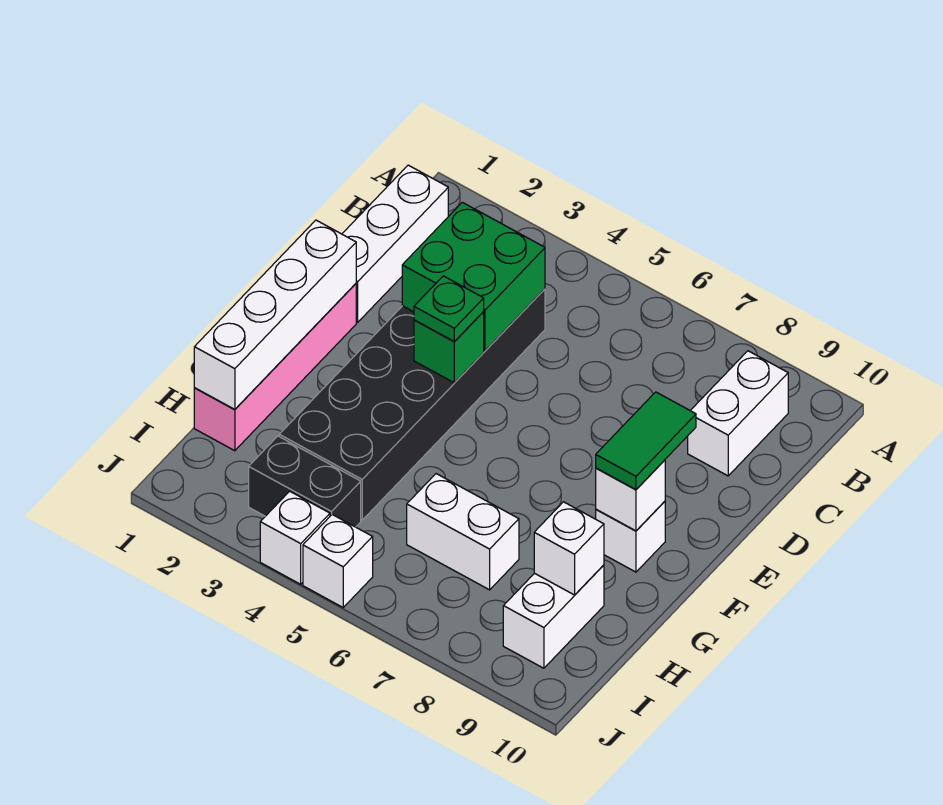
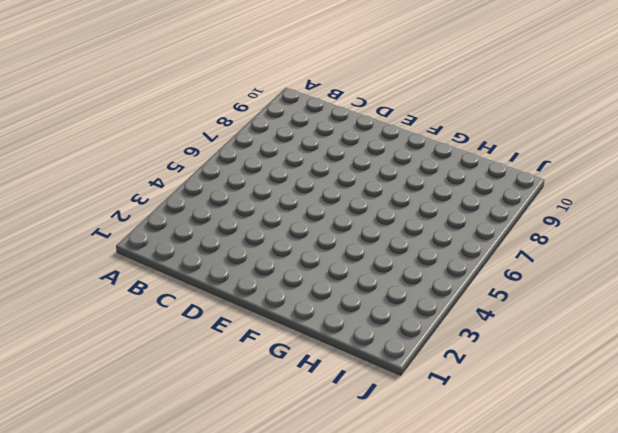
none -> white 1x3 brick [342,165,448,322]
none -> white 1x2 brick [688,351,788,476]
none -> black 2x6 brick [279,289,545,520]

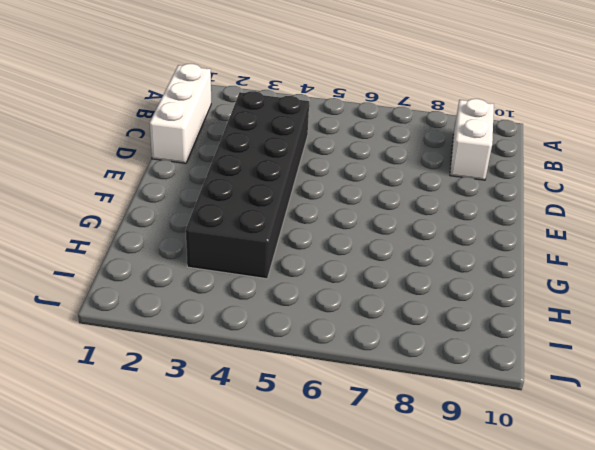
none -> pink 1x4 brick [194,284,356,451]
none -> white 1x1 brick [596,501,665,572]
none -> white 1x2 brick [407,474,519,590]

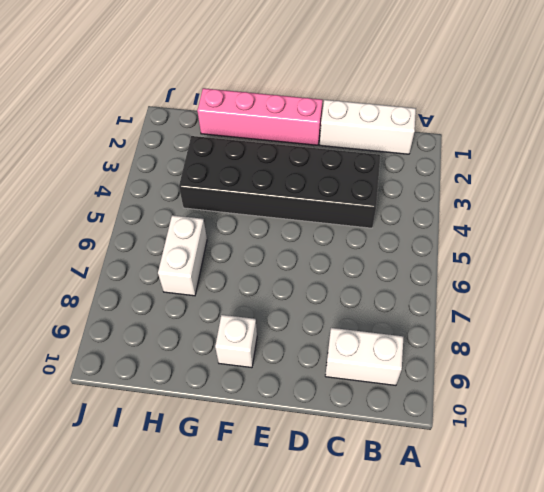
none -> white 1x2 brick [503,565,604,668]
none -> black 1x2 brick [249,436,361,527]
none -> white 1x1 brick [260,491,330,584]

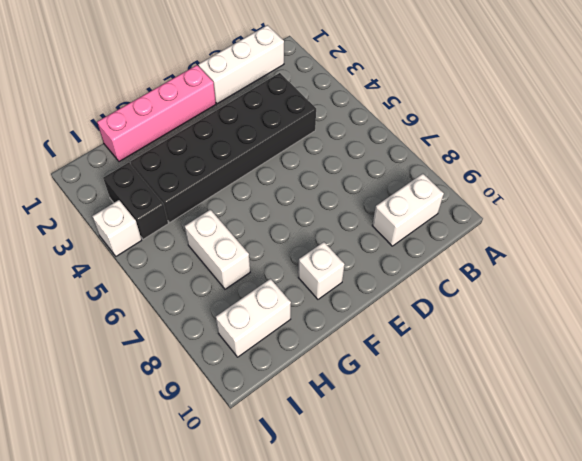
none -> white 1x1 brick [303,515,373,607]
none -> green 2x2 brick [402,202,545,351]
none -> white 1x4 brick [194,220,356,409]

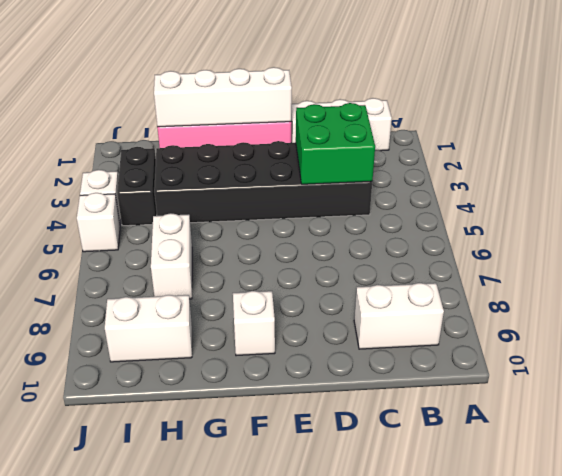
none -> green 1x1 brick [414,312,484,383]
none -> white 1x1 brick [596,460,665,531]
none -> white 1x1 brick [534,502,604,595]

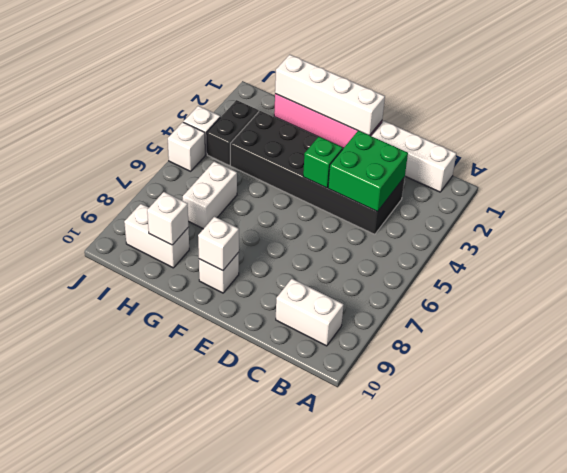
none -> green 1x1 plate [414,276,484,342]
none -> green 1x2 tile [596,392,696,489]

